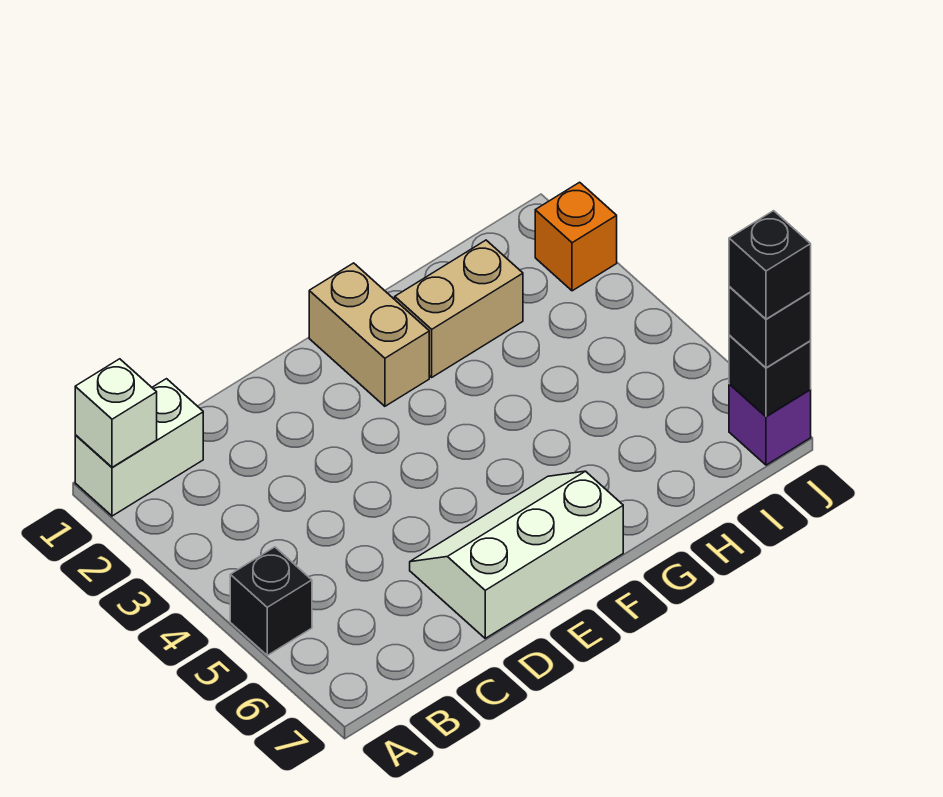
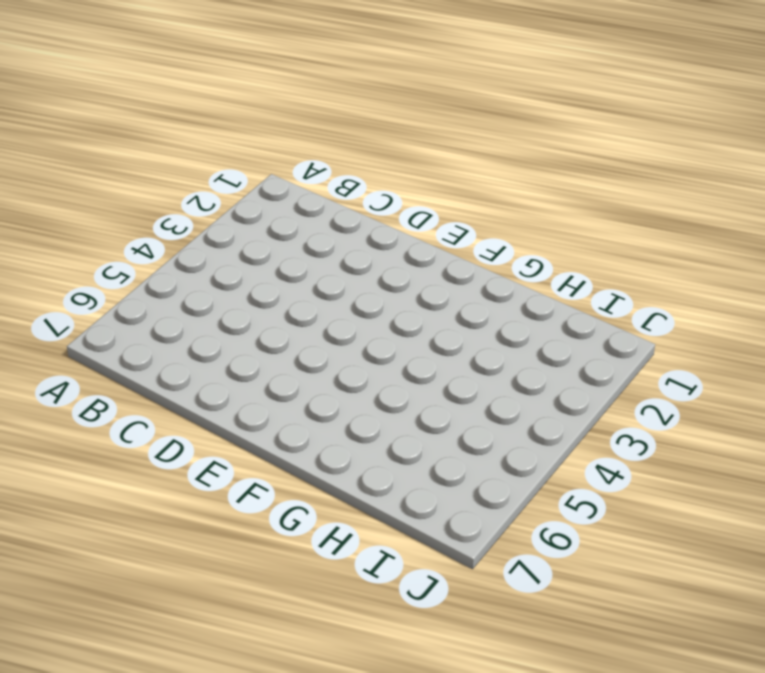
none -> white 1x2 brick [75,379,203,516]
none -> black 1x1 brick [230,547,312,655]

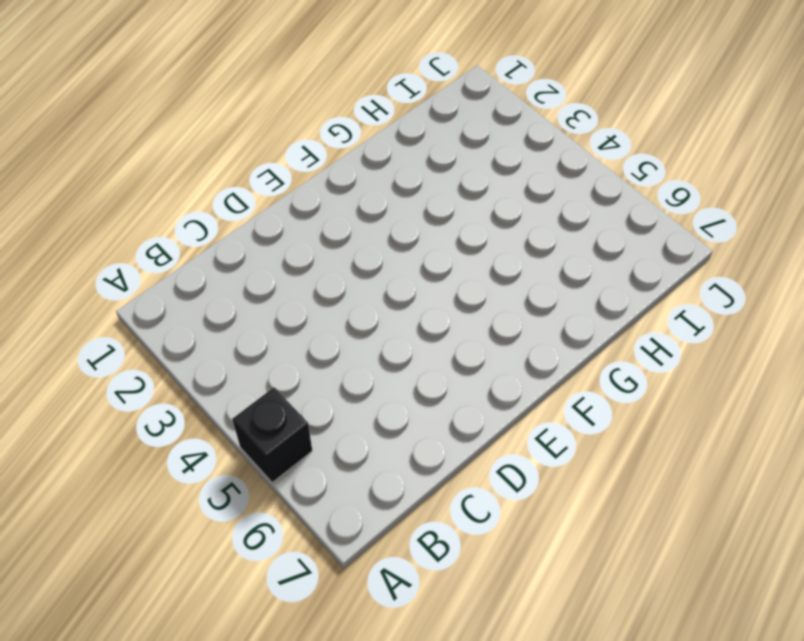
none -> white 1x2 brick [75,379,203,516]
none -> white 2x3 slope [410,471,623,638]

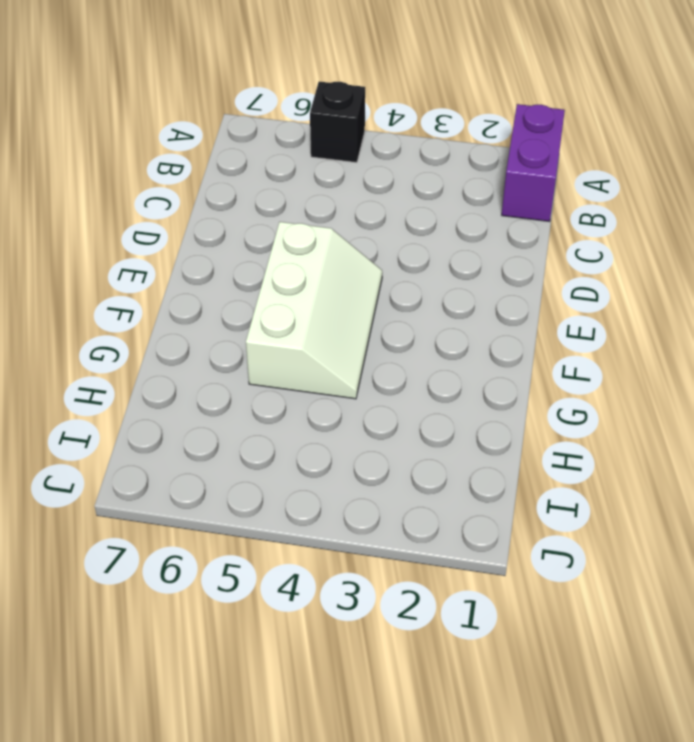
purple 1x2 brick [502,104,565,222] -> white 1x2 brick [75,379,203,516]
white 2x3 slope [246,222,382,399] -> white 2x3 slope moved to [410,471,623,638]
none -> tan 1x2 brick [309,263,429,406]
none -> tan 1x2 brick [395,240,523,377]

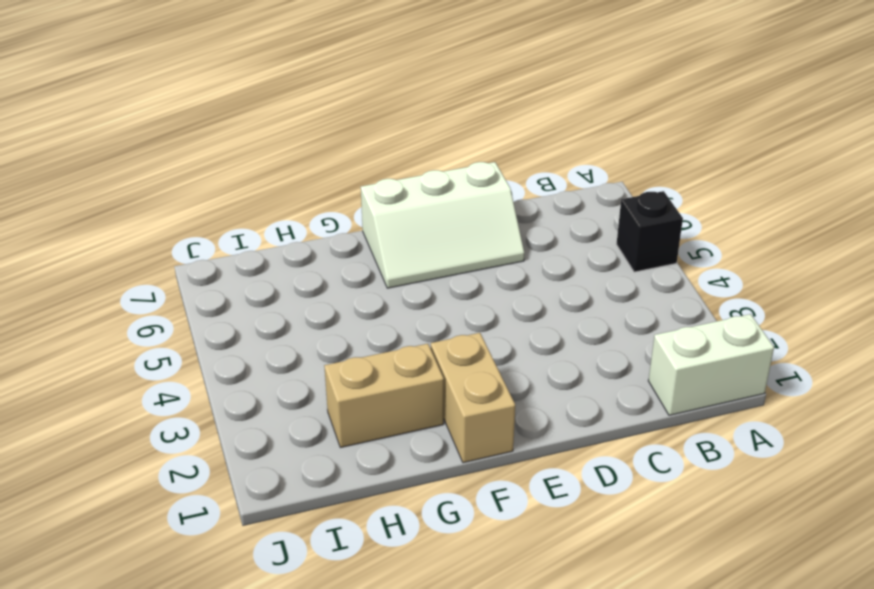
none -> orange 1x1 brick [535,182,617,291]
none -> purple 1x1 brick [729,384,811,465]

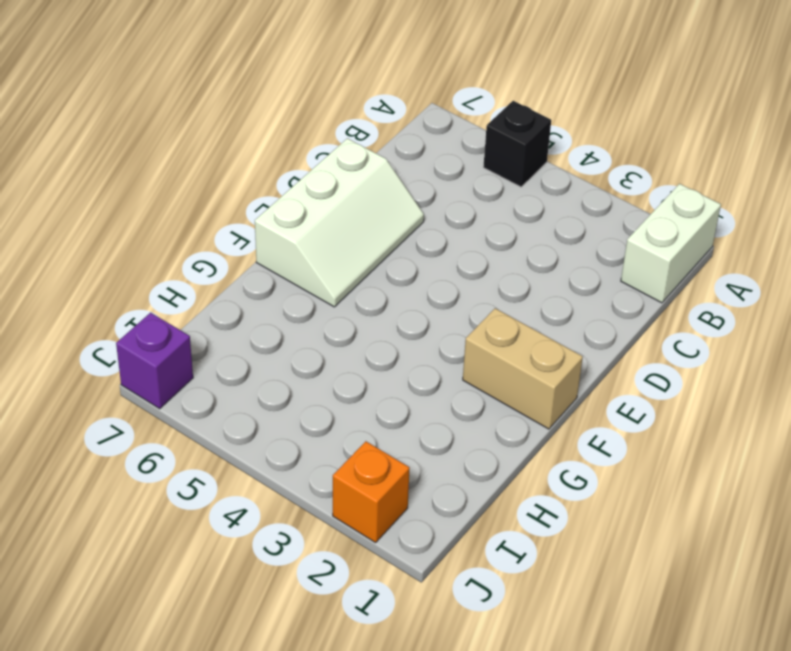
none -> tan 1x2 brick [395,240,523,377]
none -> white 1x1 brick [75,359,157,467]

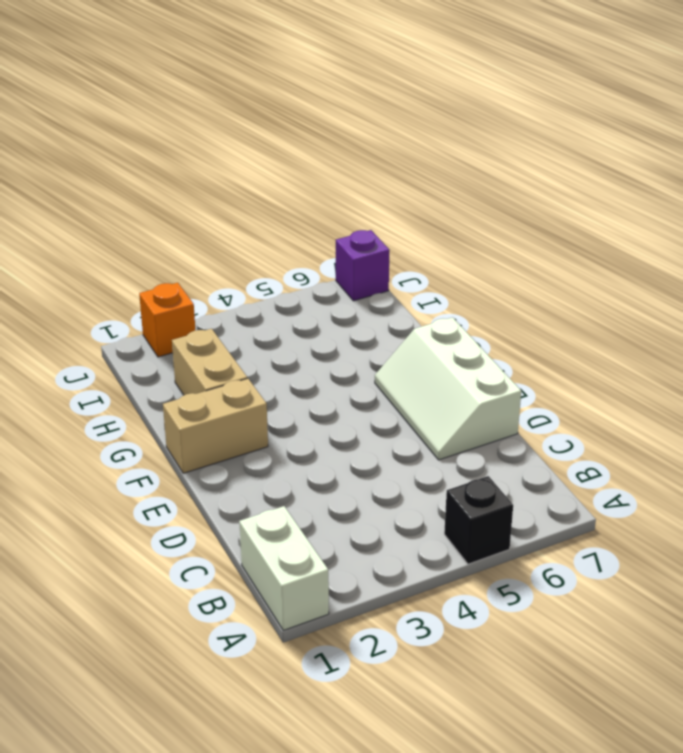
none -> white 1x1 brick [75,359,157,467]
none -> black 1x1 brick [729,335,811,416]

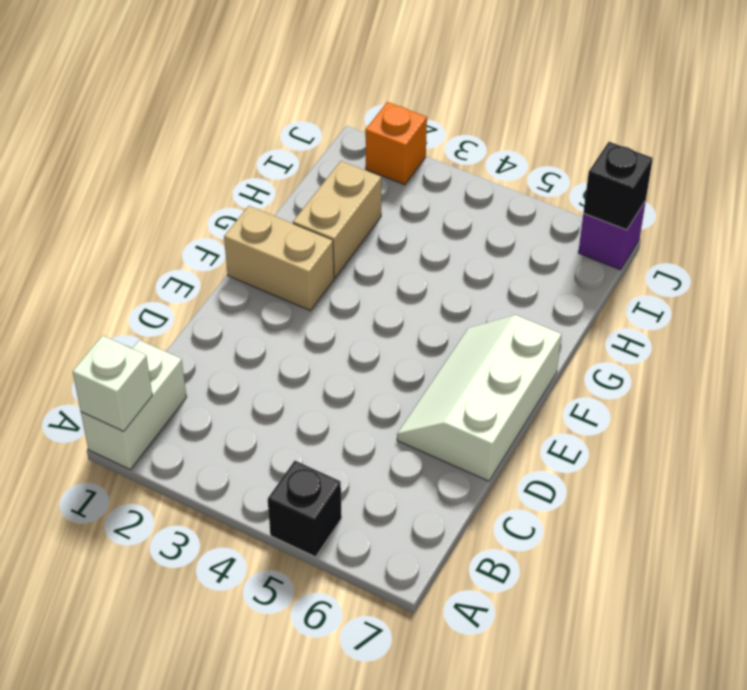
none -> black 1x1 brick [729,287,811,368]
none -> black 1x1 brick [729,211,811,319]

